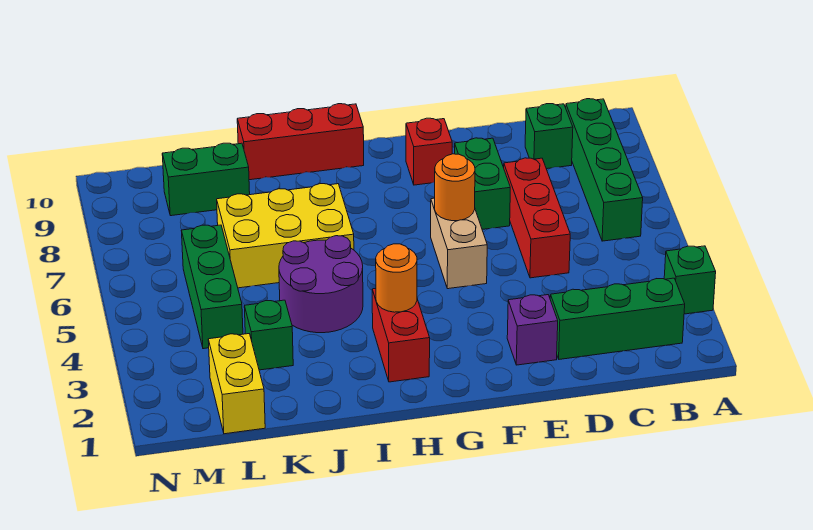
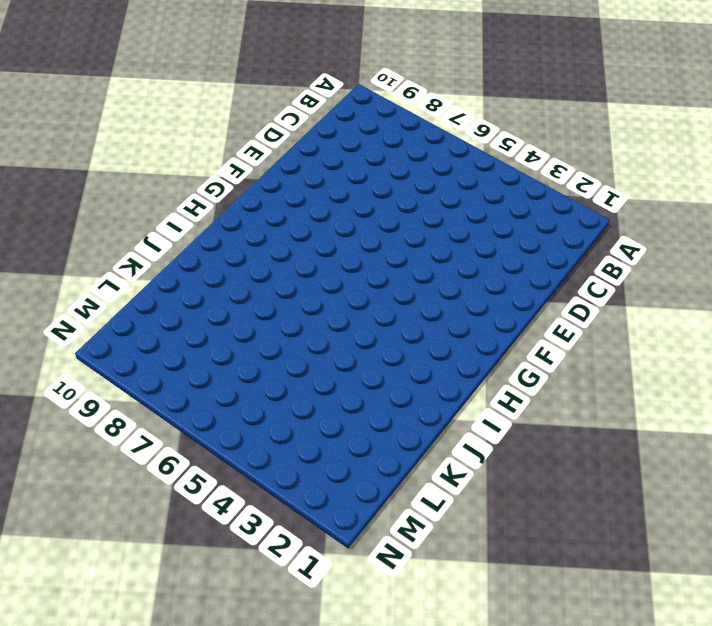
none -> green 1x1 brick [664,246,716,314]
none -> green 1x3 brick [550,278,685,359]
none -> green 1x4 brick [566,99,643,241]

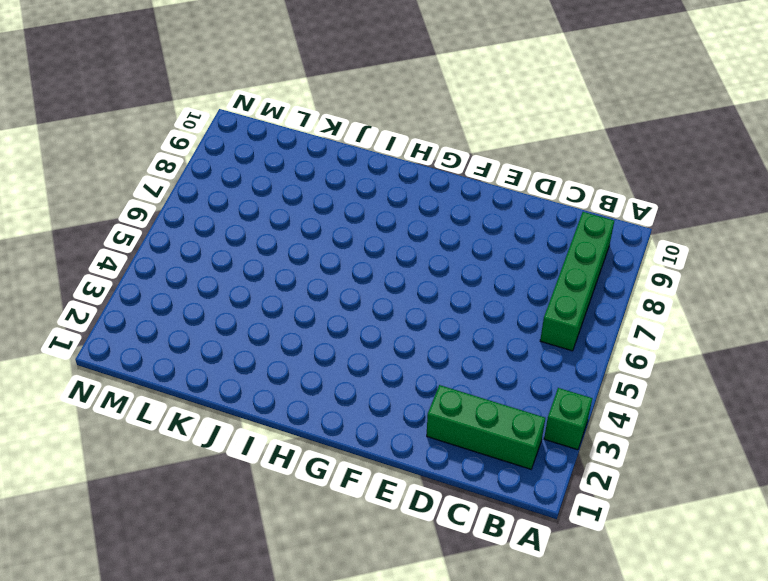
none -> green 1x1 brick [525,104,573,169]
none -> red 1x3 brick [504,158,570,278]
none -> purple 1x1 brick [507,295,558,365]

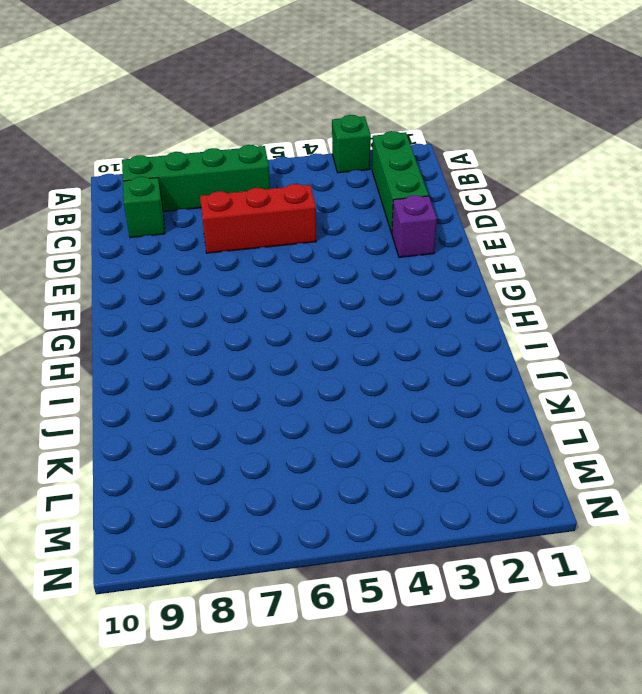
none -> green 1x2 brick [455,138,510,229]
none -> tan 1x2 brick [431,198,487,289]
none -> red 1x1 brick [406,118,452,185]

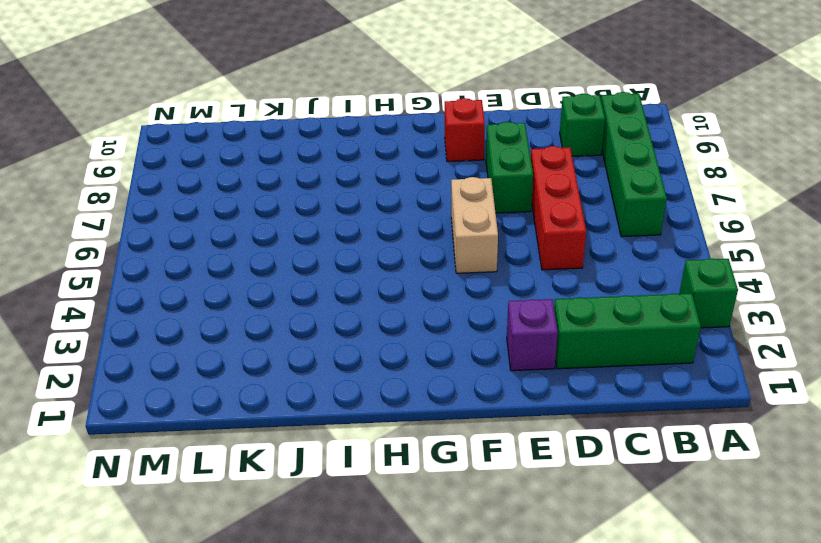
none -> red 1x2 brick [372,289,430,382]
none -> red 1x3 brick [237,104,364,180]
none -> purple 2x2 round brick [279,236,363,333]

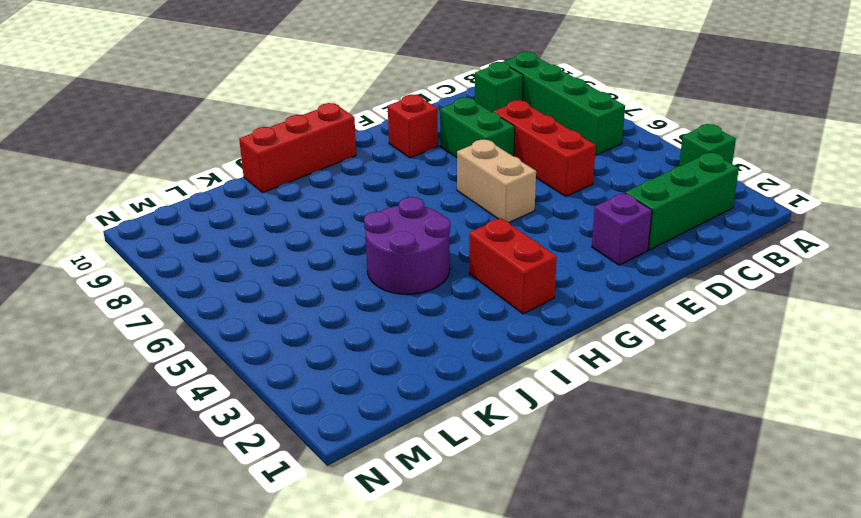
none -> yellow 2x3 brick [217,184,354,288]
none -> green 1x1 brick [244,300,293,370]
none -> green 1x2 brick [162,143,250,216]

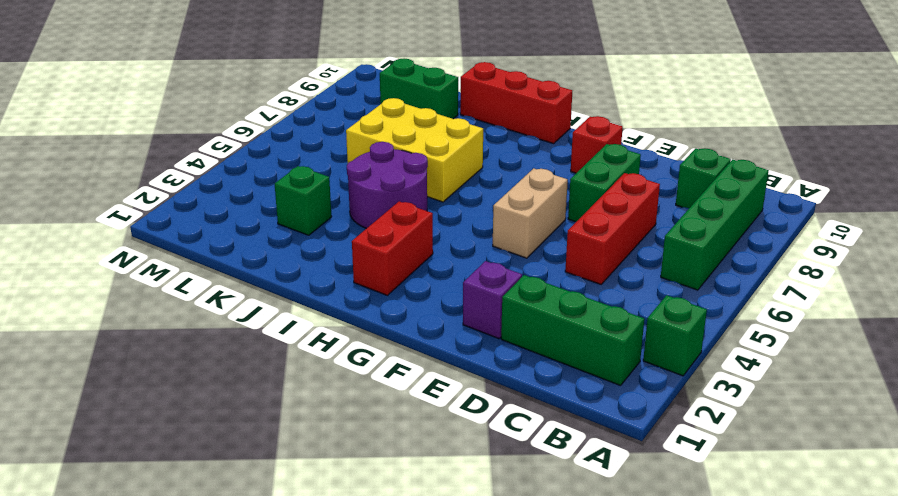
none -> yellow 1x2 brick [208,334,265,434]
none -> green 1x3 brick [181,225,243,349]
none -> orange 1x1 round brick [435,154,475,221]

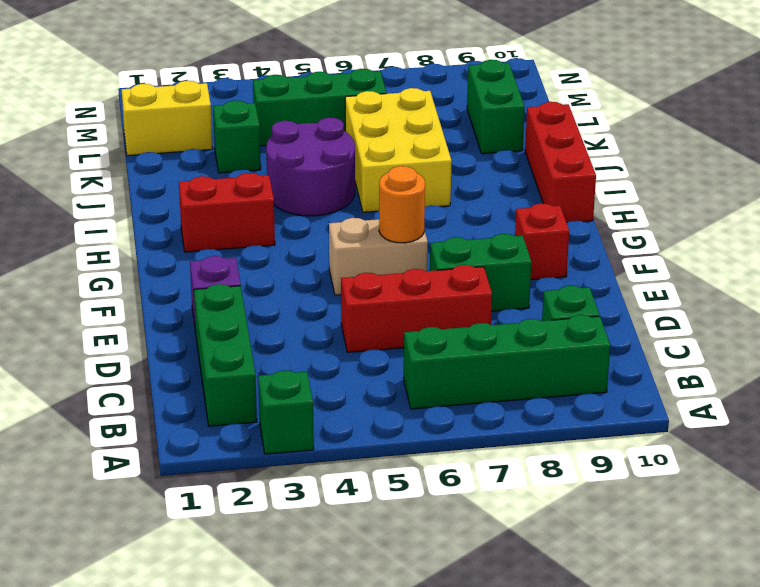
none -> orange 1x1 round brick [376,244,417,312]

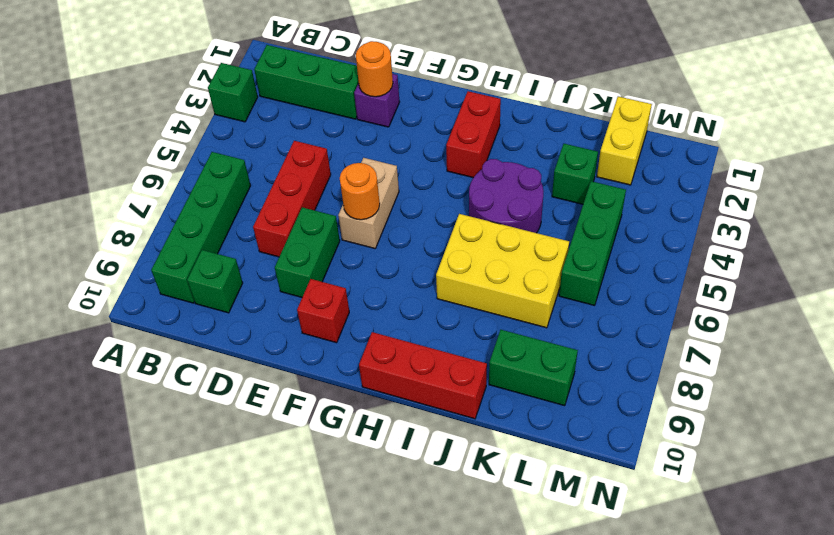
orange 1x1 round brick [356,41,393,97] -> orange 1x1 round brick moved to [376,244,417,312]

